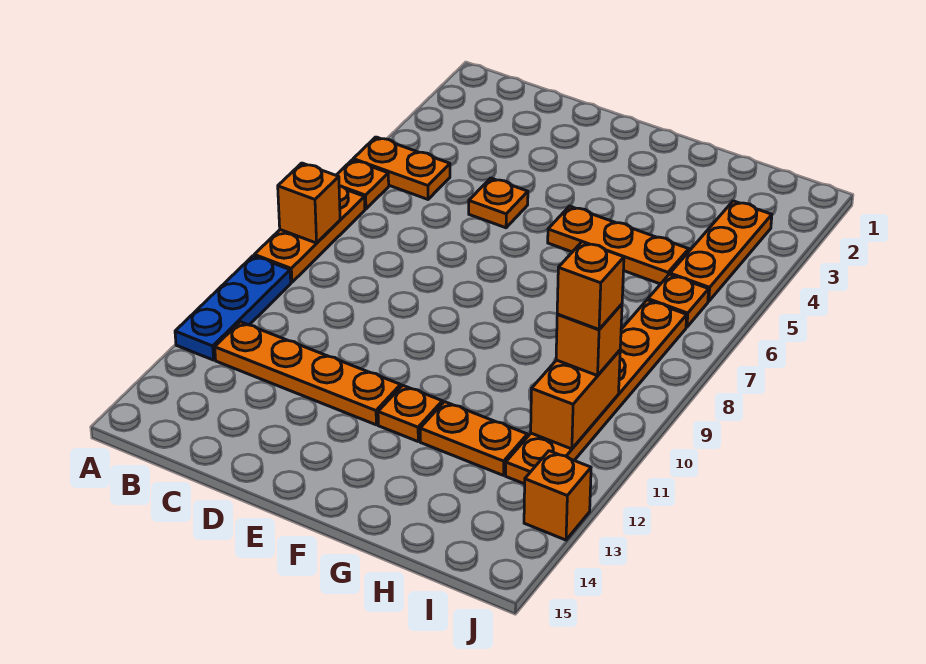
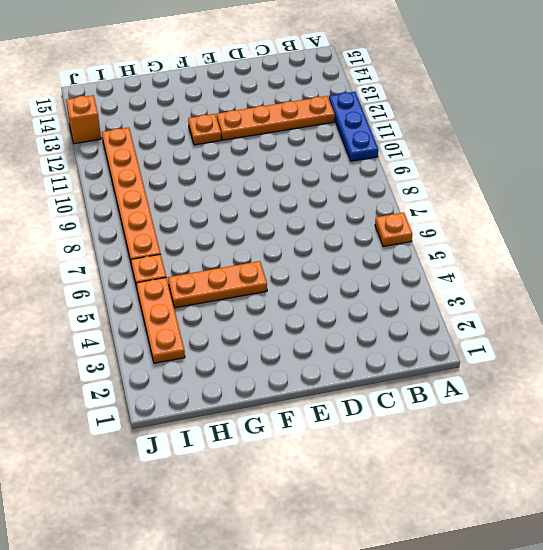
none -> orange 1x2 plate [353,137,450,199]
none -> orange 1x3 plate [254,186,365,282]
none -> orange 1x1 plate [469,178,528,228]

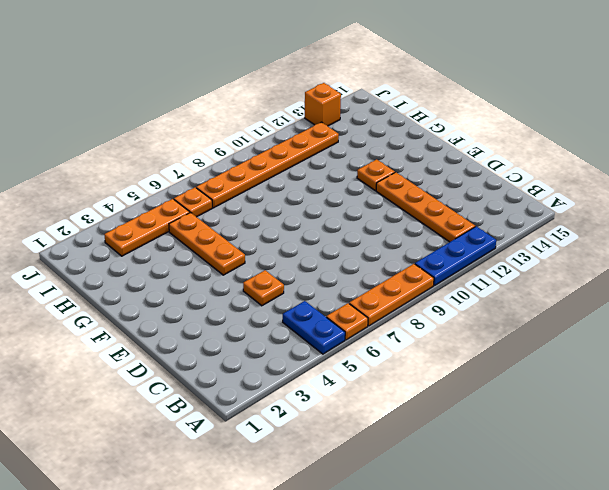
blue 1x2 plate [283,301,345,354] -> orange 1x2 plate [353,137,450,199]
none -> orange 1x2 plate [420,402,527,475]
none -> orange 1x1 brick [278,163,340,243]
none -> orange 1x2 brick [531,350,620,449]

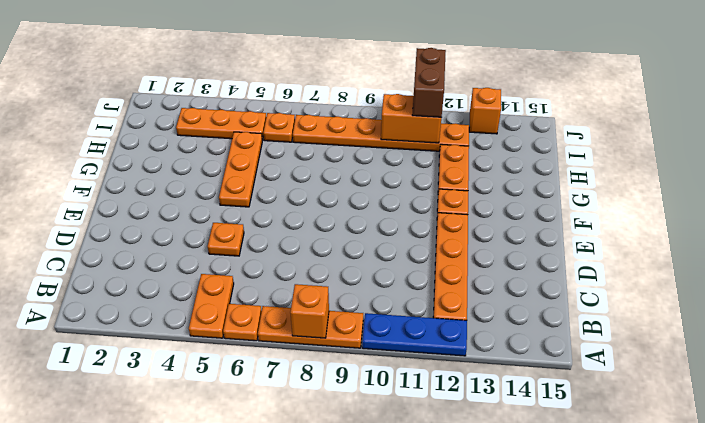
brown 1x2 brick [412,48,446,117] -> none
none -> orange 1x1 brick [556,304,622,376]
none -> orange 1x1 brick [557,242,624,329]

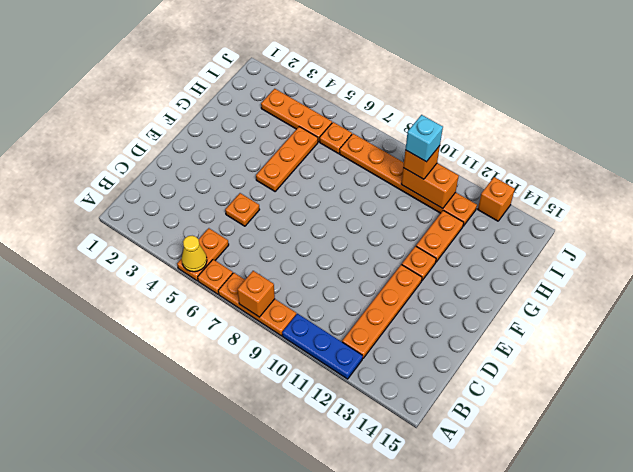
yellow 1x1 cone [182,236,207,272] -> none
cyan 1x1 brick [405,115,443,162] -> orange 1x1 brick [557,242,624,329]

